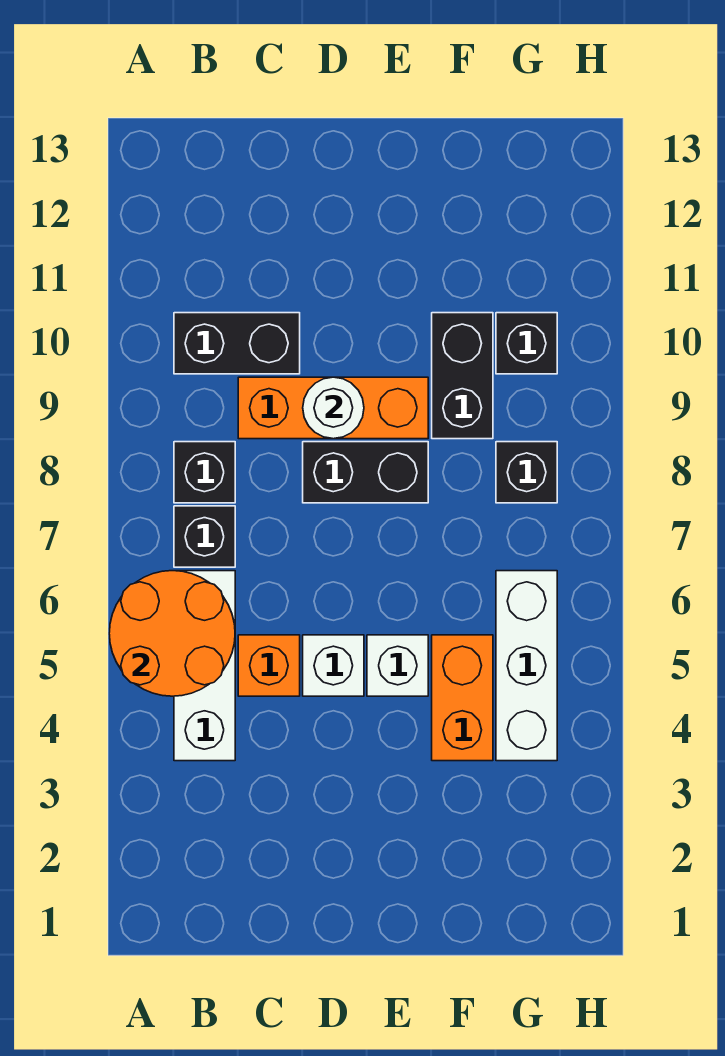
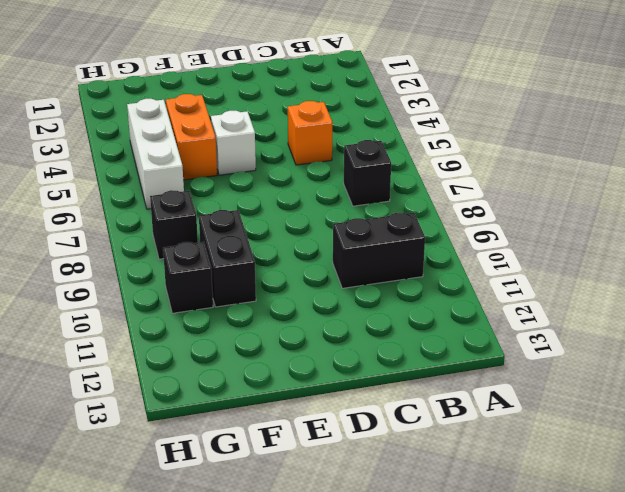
none -> white 1x3 brick [174,571,235,761]
none -> black 1x1 brick [174,442,235,503]
none -> orange 1x3 brick [238,377,428,439]

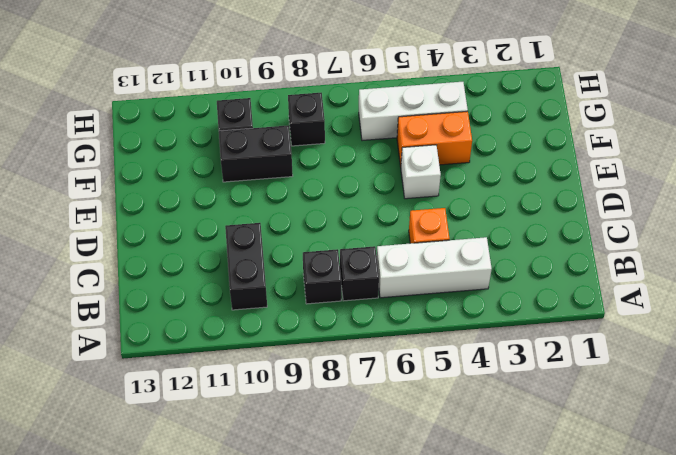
none -> orange 1x3 brick [238,377,428,439]
none -> white 1x1 brick [303,635,364,696]
none -> black 1x2 brick [303,442,428,503]

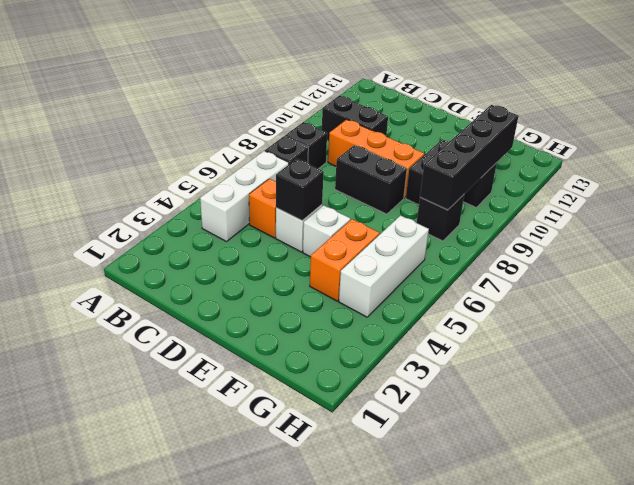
black 1x1 brick [276,159,324,221] -> none
black 1x4 brick [420,105,518,210] -> none
none -> orange 2x2 round brick [109,571,235,696]
none -> white 1x1 round brick [303,377,364,439]

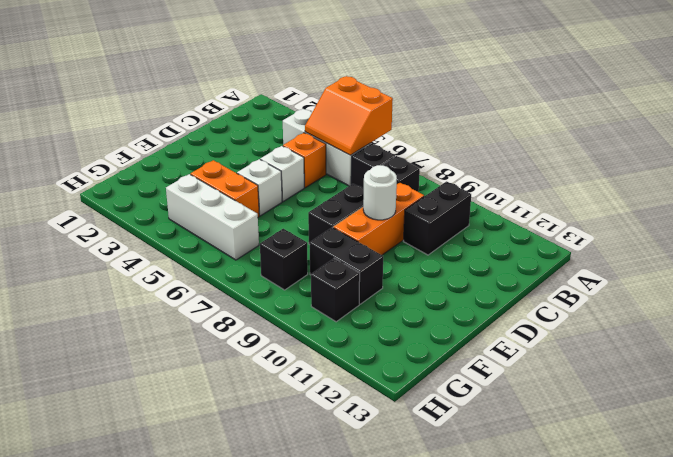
orange 2x2 slope [305,76,393,155] -> orange 2x2 round brick [109,571,235,696]

